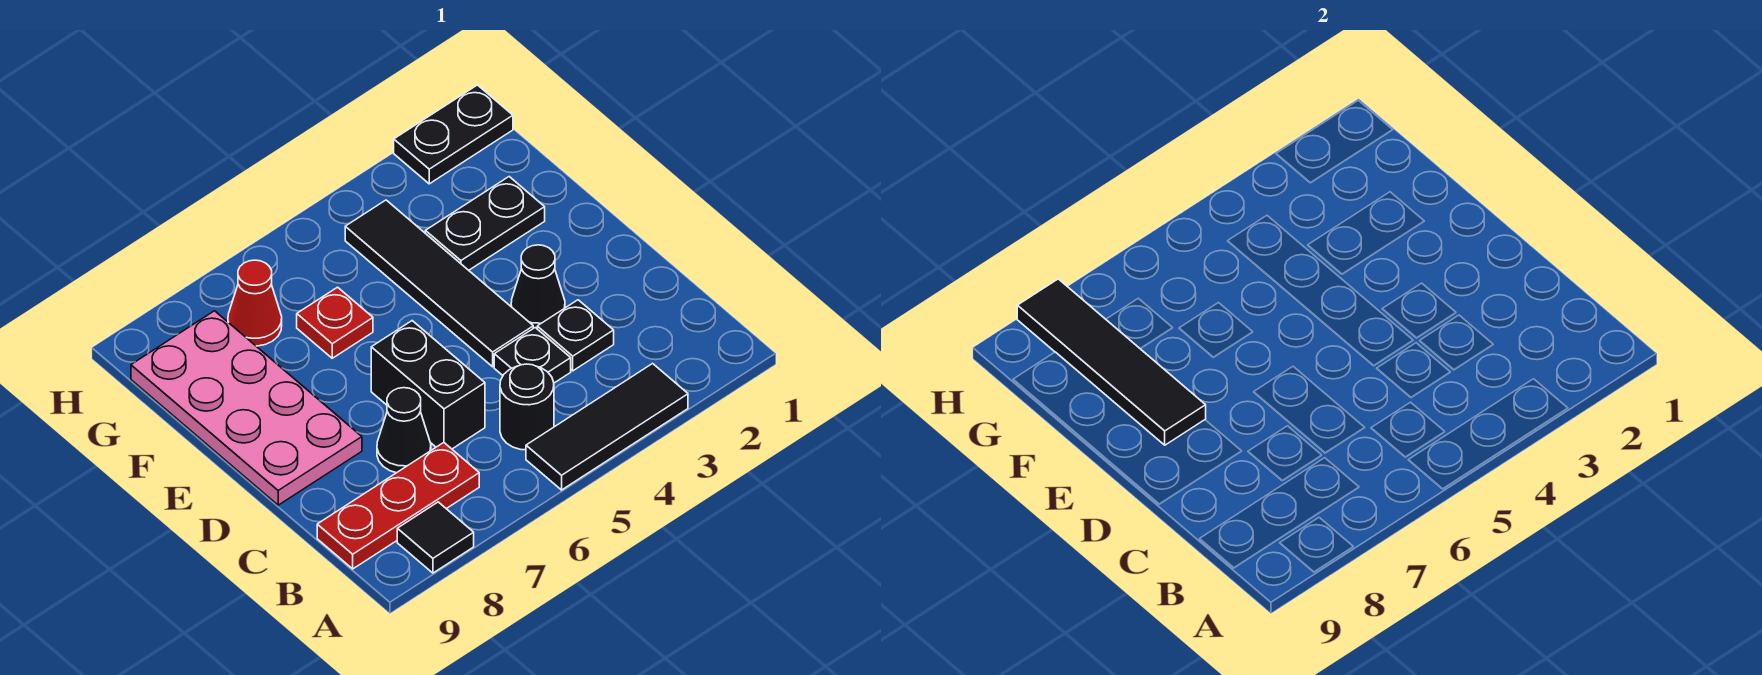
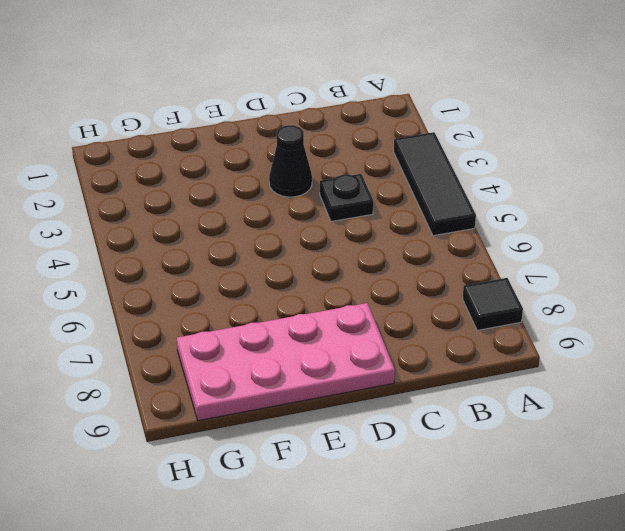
none -> black 1x1 round brick [500,364,554,450]
none -> red 1x3 plate [317,443,479,569]
none -> black 1x1 plate [537,300,614,371]

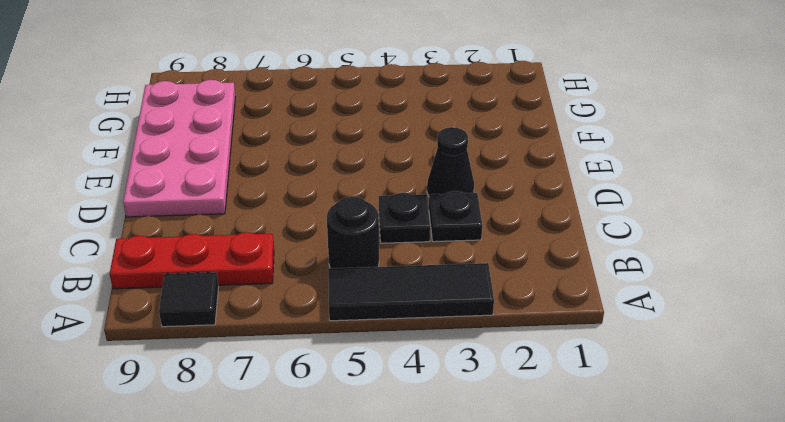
none -> black 1x2 brick [371,321,485,449]
none -> black 1x1 cone [377,388,431,473]
none -> black 1x4 tile [345,200,533,367]

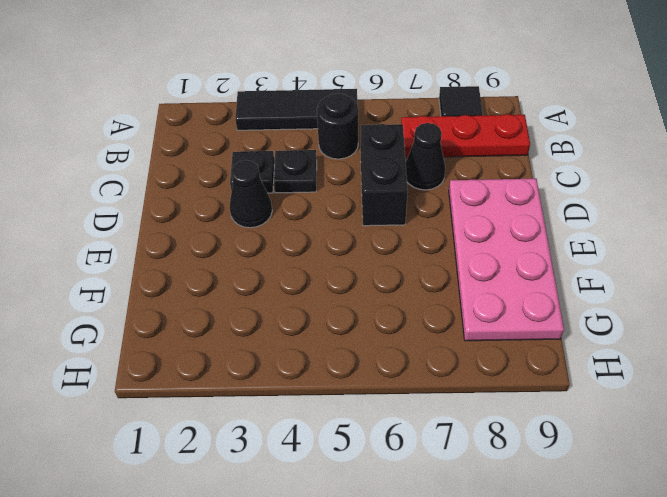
none -> black 1x4 tile [345,200,533,367]
none -> black 1x2 plate [425,177,545,270]
none -> red 1x1 plate [297,287,373,358]

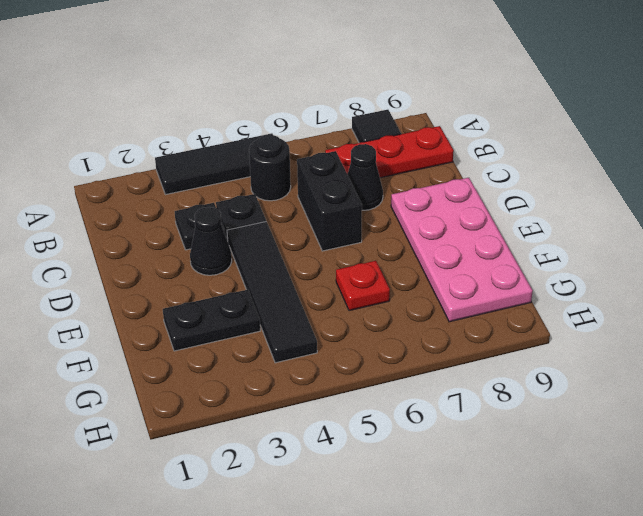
none -> red 1x1 cone [228,260,282,346]
none -> black 1x2 plate [394,85,513,184]
none -> black 1x4 tile [1017,279,1206,445]

